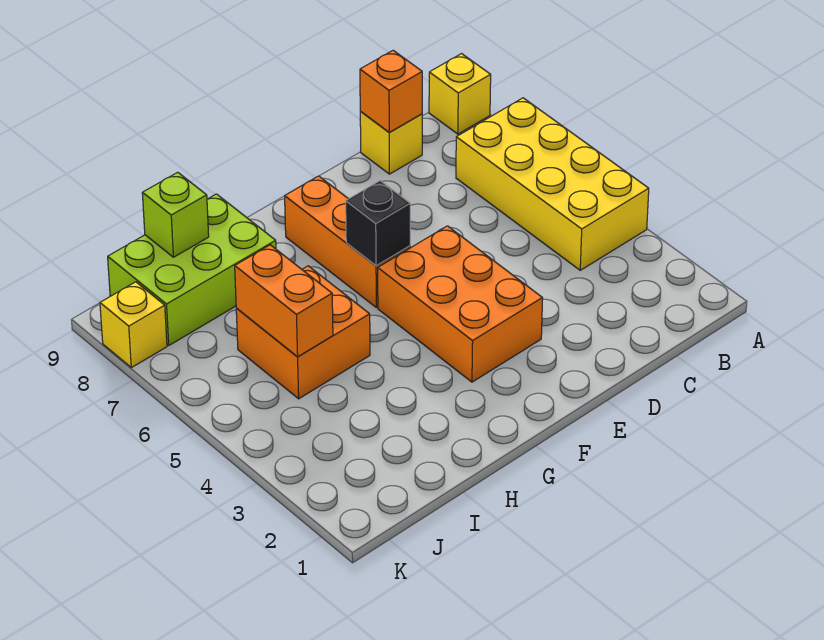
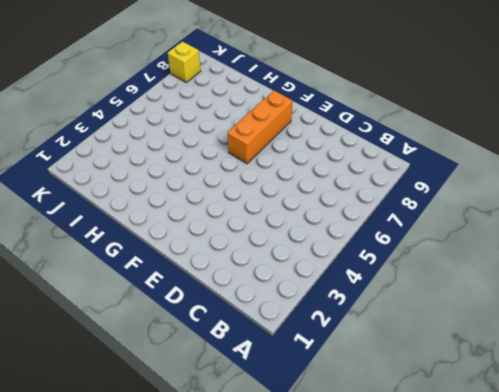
none -> yellow 2x4 brick [456,98,649,270]
none -> yellow 1x1 brick [429,54,491,134]
none -> yellow 1x1 brick [360,112,422,174]

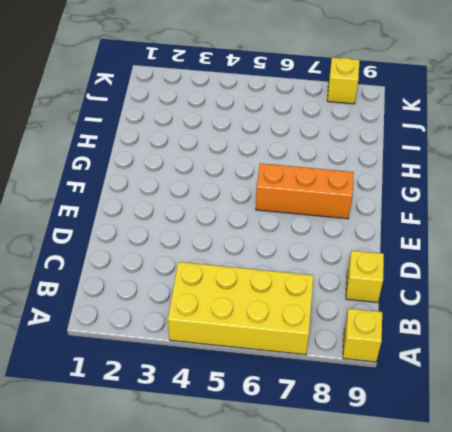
none -> orange 2x3 brick [378,226,543,382]
none -> orange 2x2 brick [236,266,370,399]
none -> lime 2x3 brick [108,194,276,345]

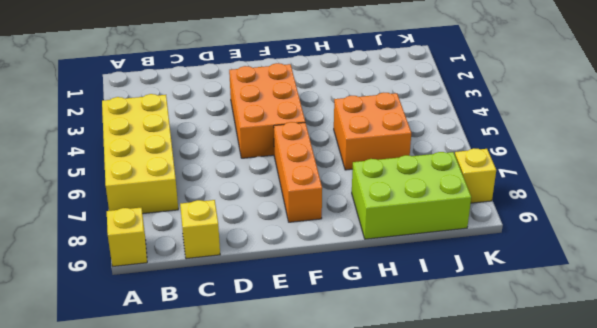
none -> orange 1x1 brick [360,50,422,133]
none -> black 1x1 brick [346,181,410,266]
none -> orange 1x2 brick [235,245,333,357]

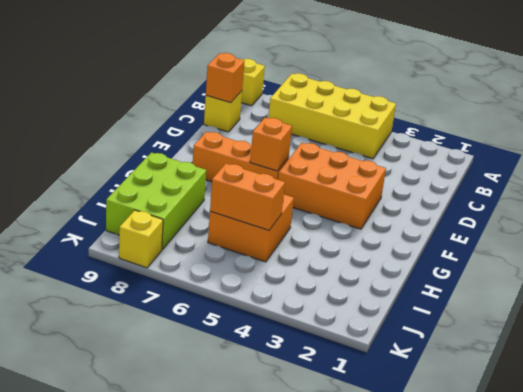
orange 1x1 brick [250,118,292,171] -> black 1x1 brick [346,181,410,266]
none -> lime 1x1 brick [142,172,209,257]

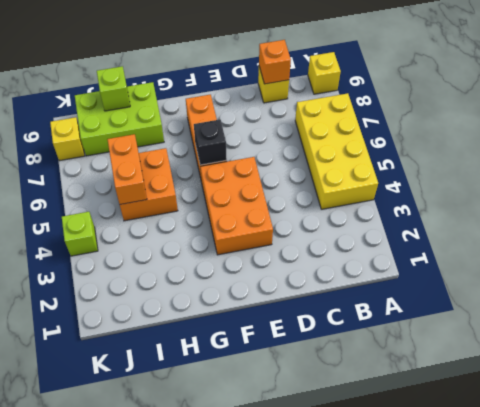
lime 1x1 brick [62,212,98,256] -> none

